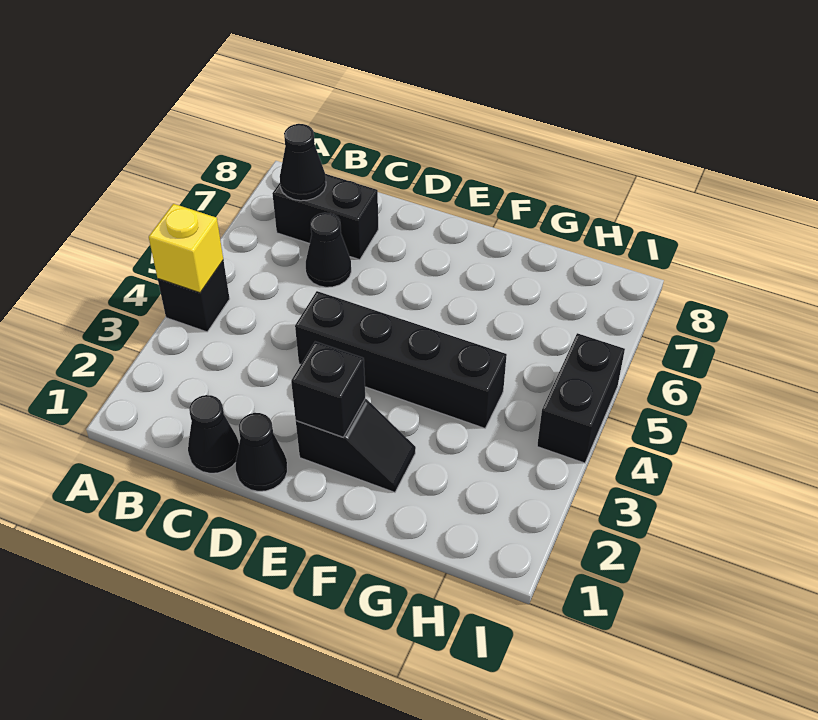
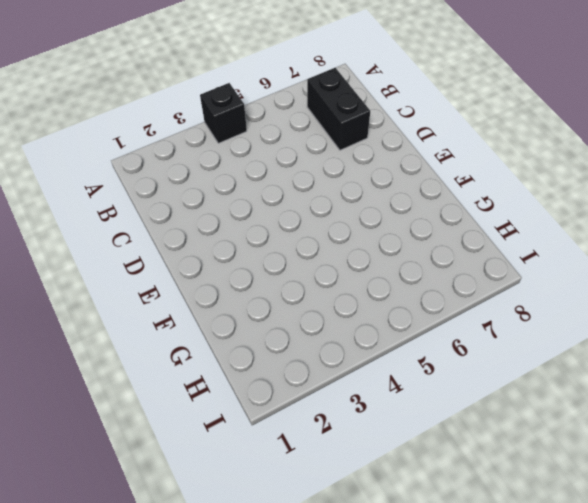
none -> black 1x1 cone [188,395,239,473]
none -> black 1x1 cone [306,213,351,287]

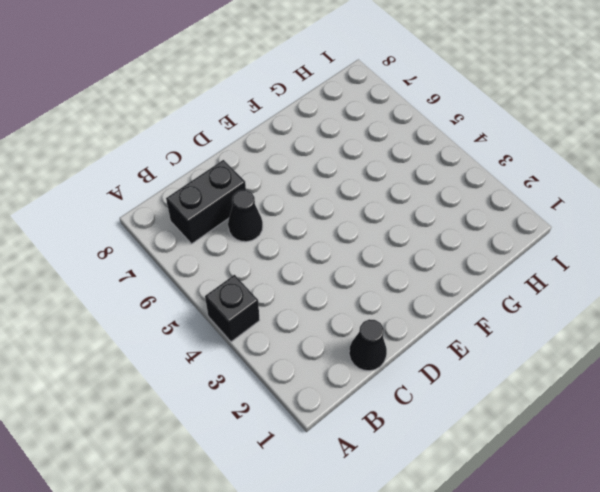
none -> black 1x1 cone [236,413,287,491]
none -> black 1x4 brick [295,291,507,428]

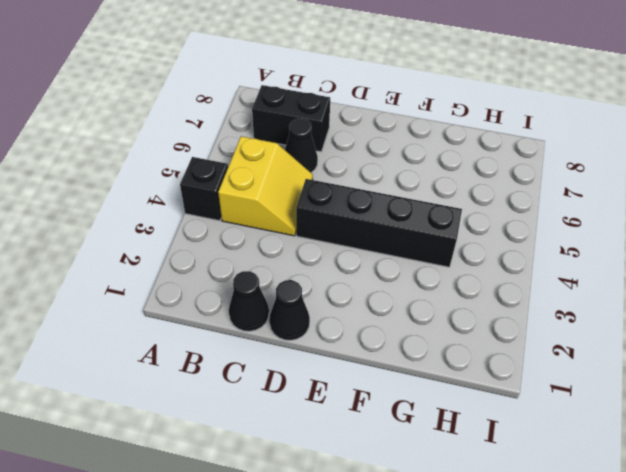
yellow 2x2 slope [218,136,313,236] -> none
none -> black 1x2 slope [296,399,416,492]
none -> black 1x2 brick [537,333,625,463]

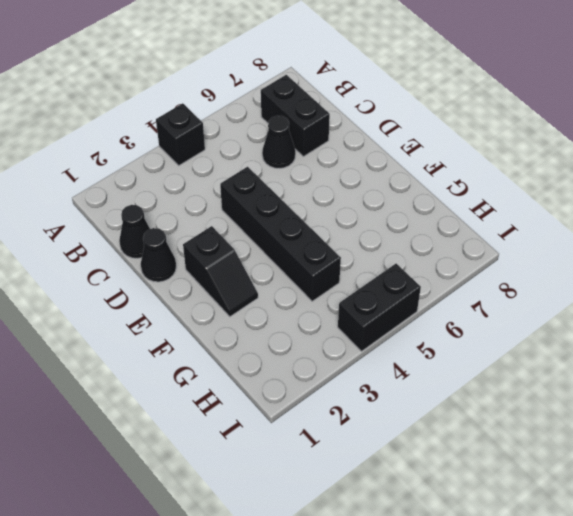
none -> yellow 1x1 brick [149,204,223,293]
none -> black 1x1 cone [280,124,326,201]

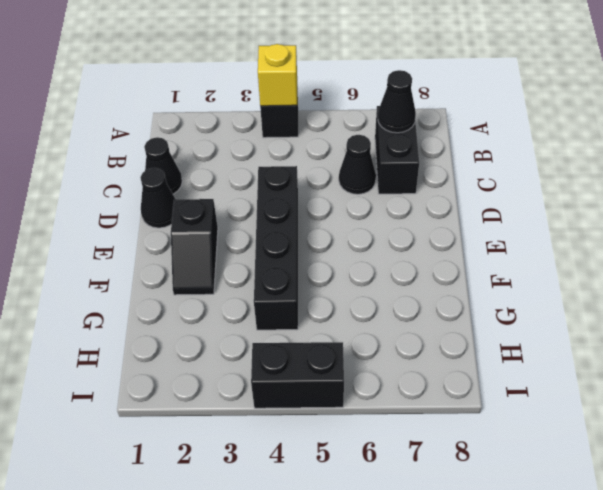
none -> black 1x1 brick [291,342,365,437]

